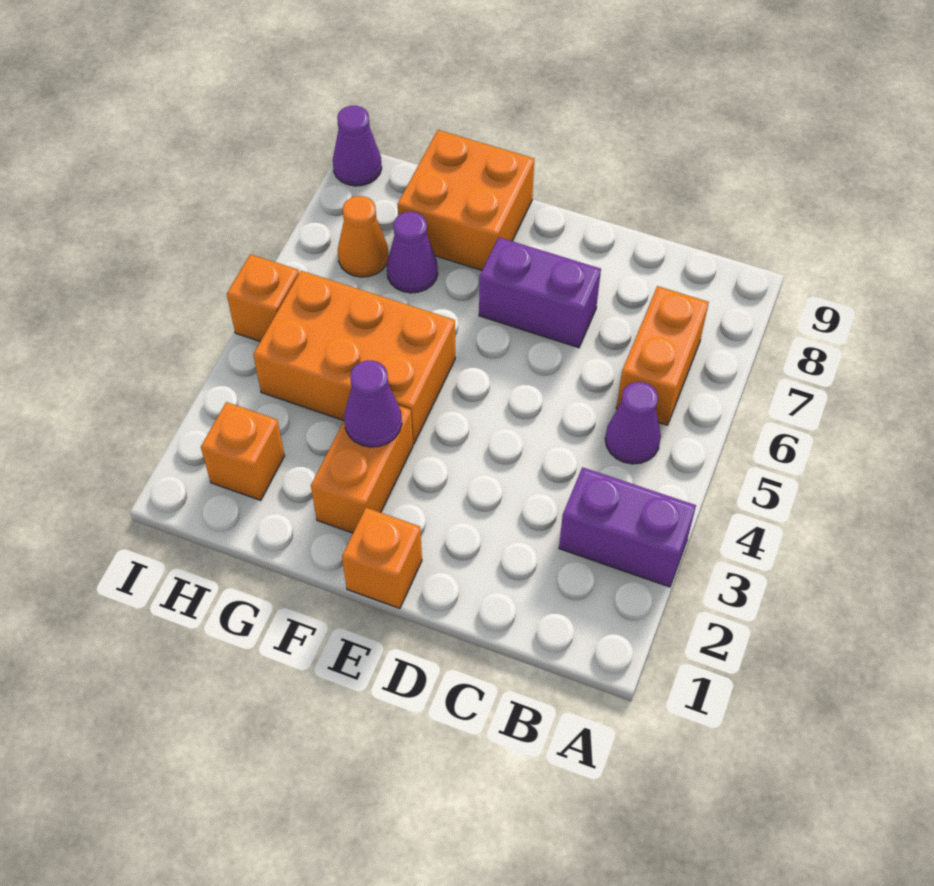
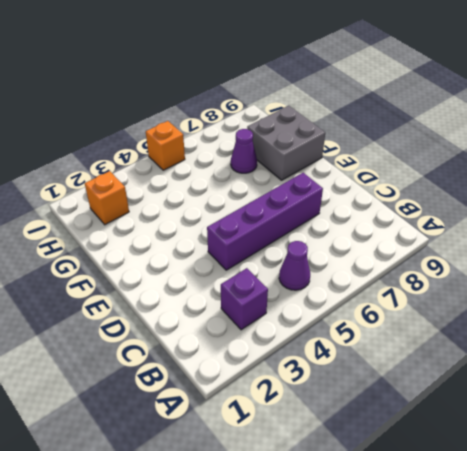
purple 1x1 brick [221,268,268,330] -> purple 1x2 brick [559,467,696,587]
purple 1x4 brick [207,173,323,270] -> purple 1x2 brick [479,237,601,348]
grey 2x2 brick [247,106,325,180] -> orange 2x2 brick [398,130,534,270]
none -> orange 1x2 brick [616,286,709,425]
none -> orange 1x1 brick [342,508,422,608]
none -> orange 1x2 brick [311,406,413,533]

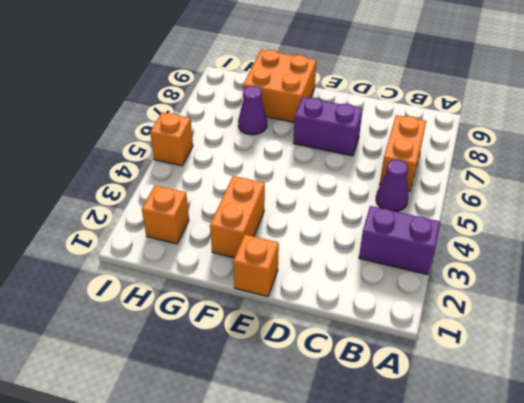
none -> orange 2x3 brick [253,271,455,444]
none -> orange 1x1 cone [338,196,389,277]
none -> purple 1x1 cone [333,106,382,186]

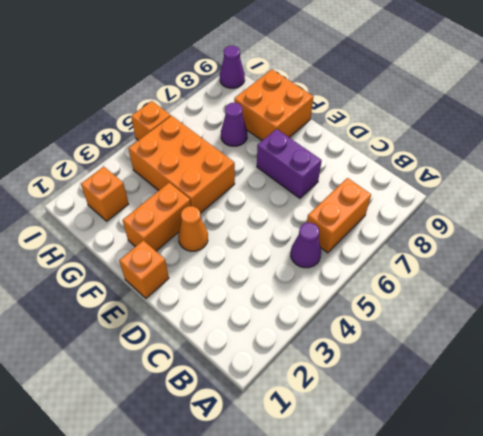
orange 1x1 cone [178,206,208,251] -> orange 1x1 cone moved to [338,196,389,277]
none -> purple 1x2 brick [559,467,696,587]
none -> purple 1x1 cone [344,360,402,447]

